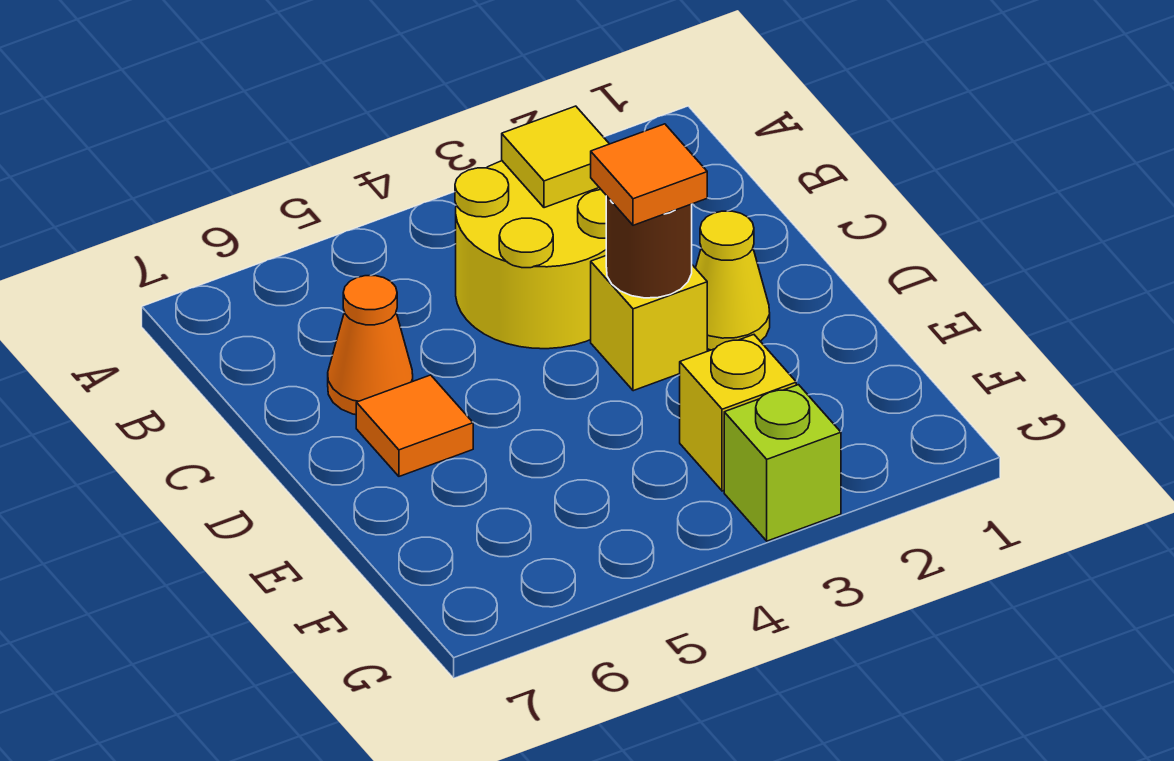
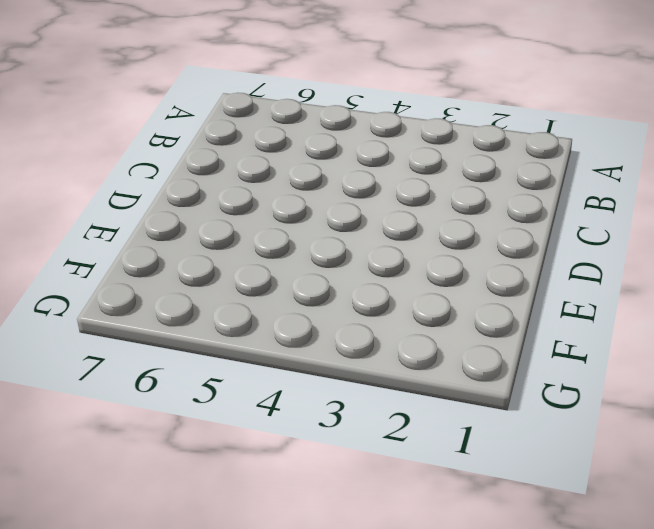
none -> yellow 2x2 round brick [455,161,606,349]
none -> orange 1x1 cone [328,276,413,415]

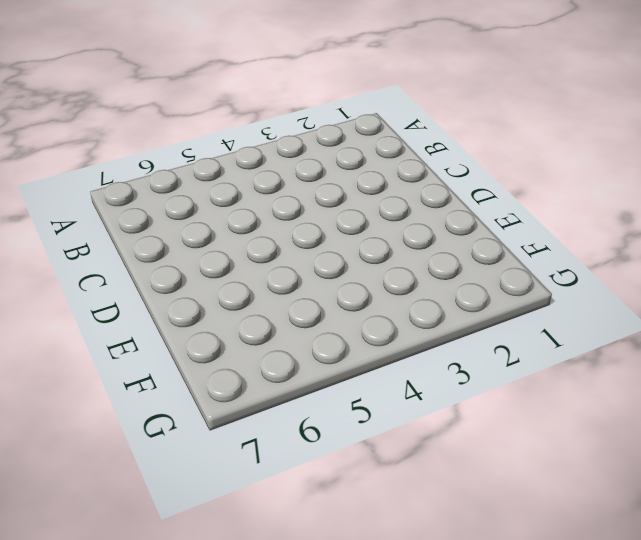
none -> yellow 2x2 round brick [455,161,606,349]
none -> orange 1x1 cone [328,276,413,415]

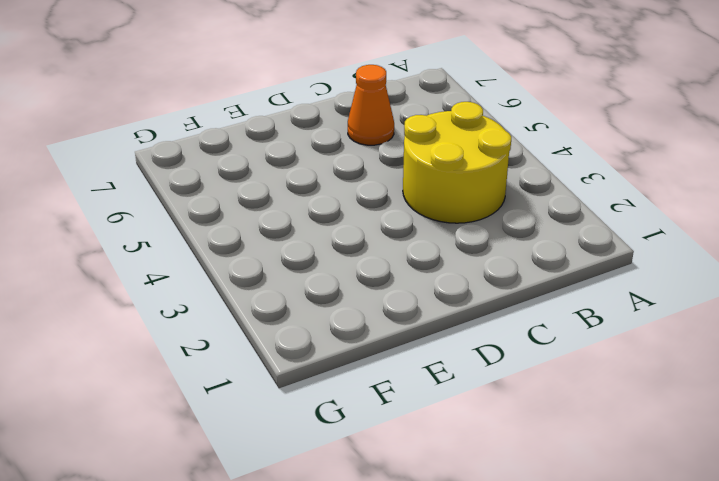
none -> yellow 1x1 cone [696,211,770,350]
none -> yellow 1x1 brick [591,256,707,391]

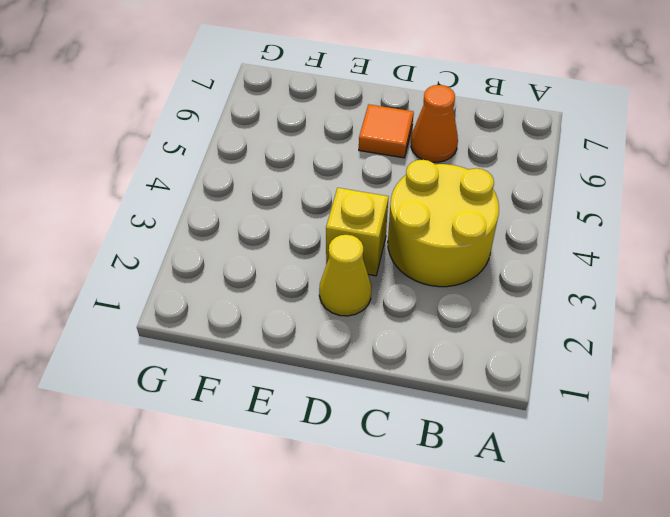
none -> yellow 1x1 brick [680,335,796,491]
none -> lime 1x1 brick [724,385,841,541]

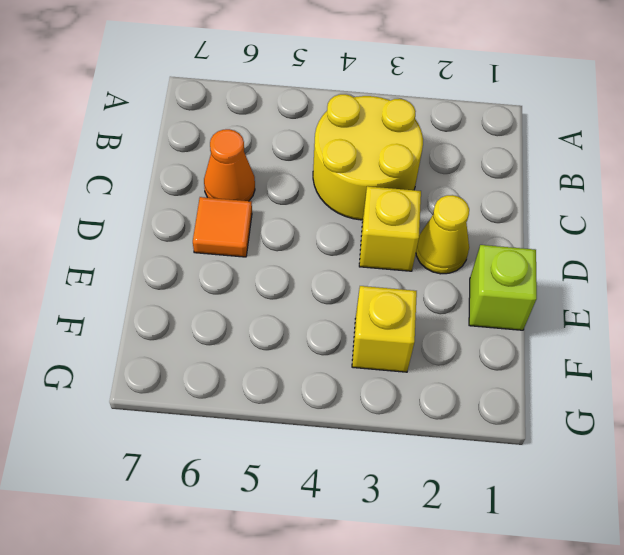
lime 1x1 brick [469,245,537,330] -> lime 1x1 brick moved to [724,385,841,541]
none -> yellow 1x1 tile [502,106,609,208]
none -> brown 1x1 round brick [606,196,692,298]

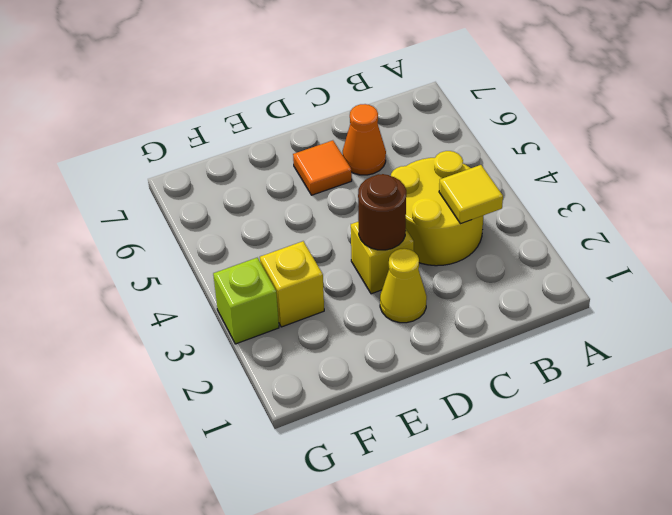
none -> orange 1x1 tile [591,124,707,225]

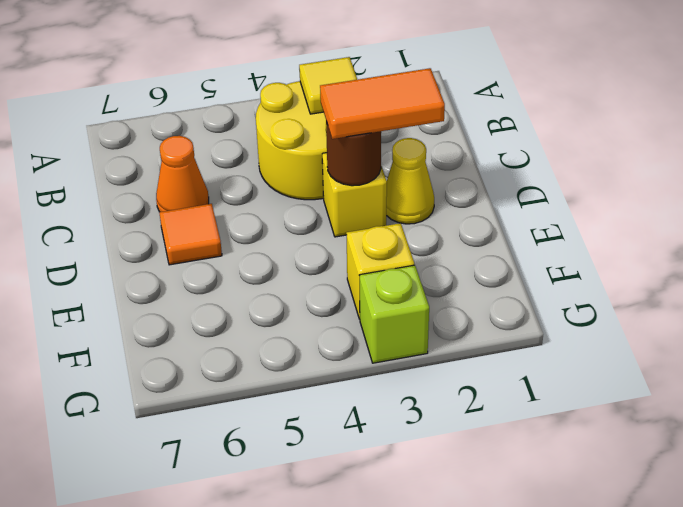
orange 1x2 tile [320,68,445,139] -> orange 1x1 tile [591,124,707,225]

